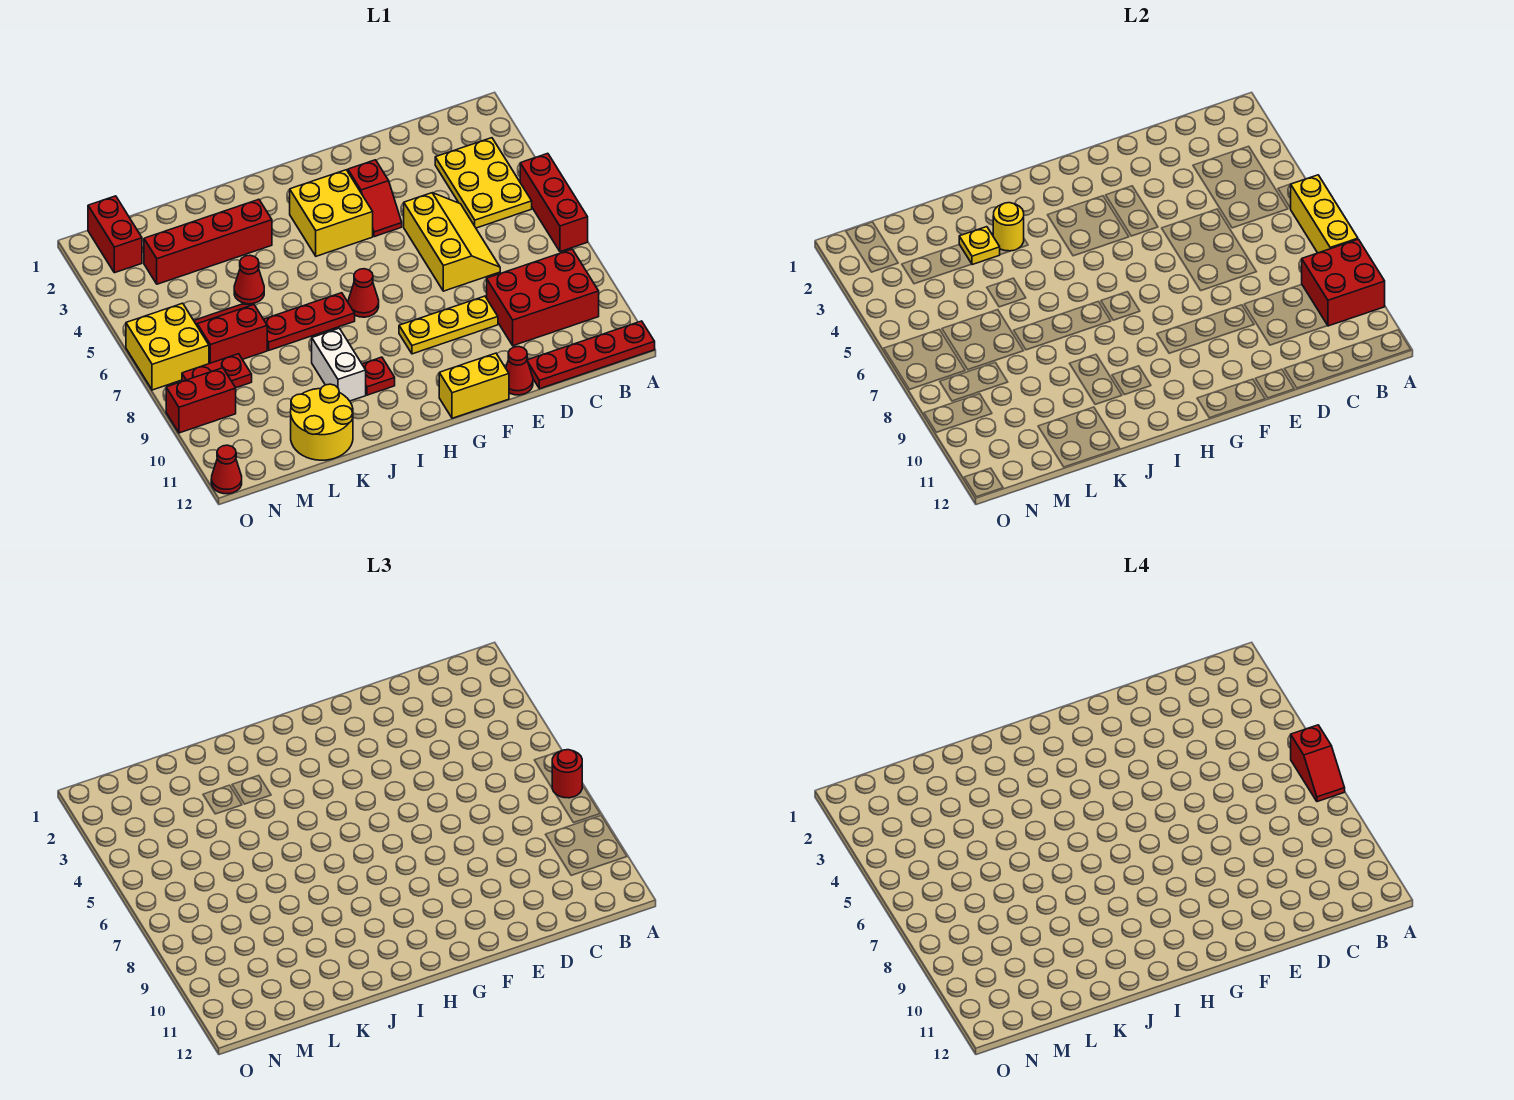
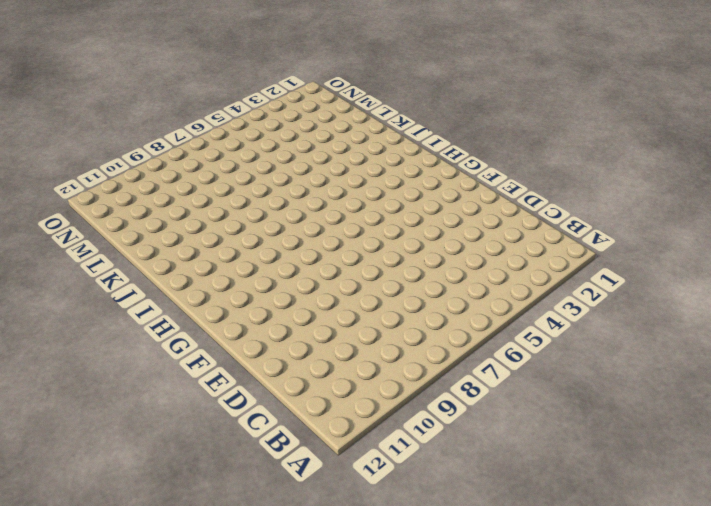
none -> red 1x3 brick [520,153,588,252]
none -> red 1x4 plate [527,321,655,389]
none -> yellow 2x3 plate [435,138,532,228]

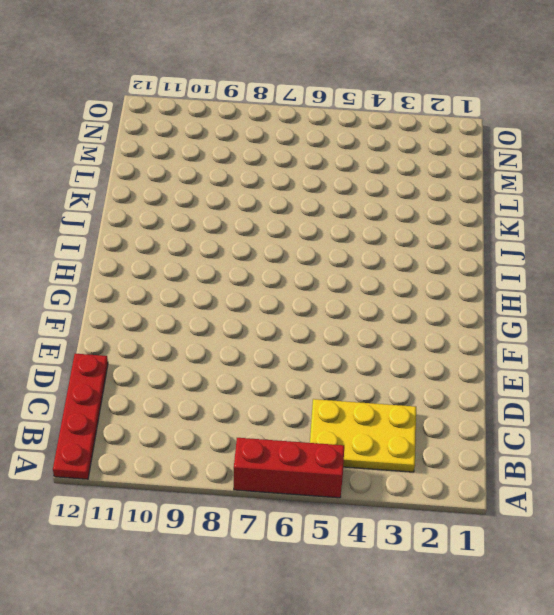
none -> red 2x3 brick [487,249,599,346]
none -> yellow 2x3 slope [404,193,500,291]
none -> yellow 1x3 plate [399,296,498,354]

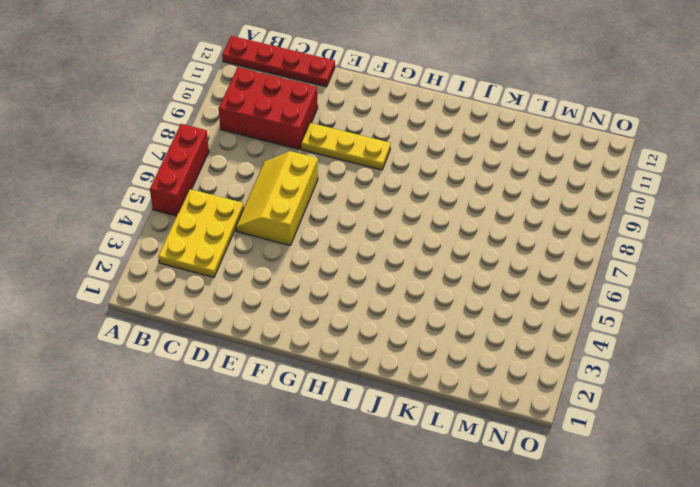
none -> red 1x1 cone [506,346,533,395]
none -> red 1x2 slope [348,160,402,237]
none -> yellow 1x2 brick [439,353,509,418]

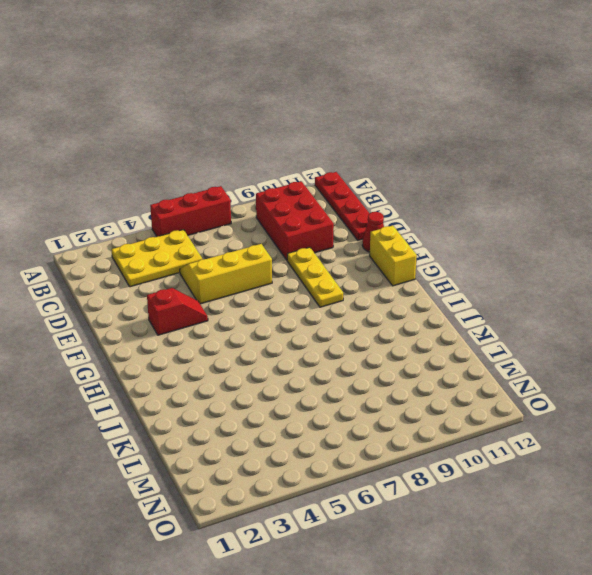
none -> yellow 2x2 brick [290,170,373,256]
none -> red 1x1 cone [348,269,379,317]
none -> red 1x3 plate [264,293,355,350]

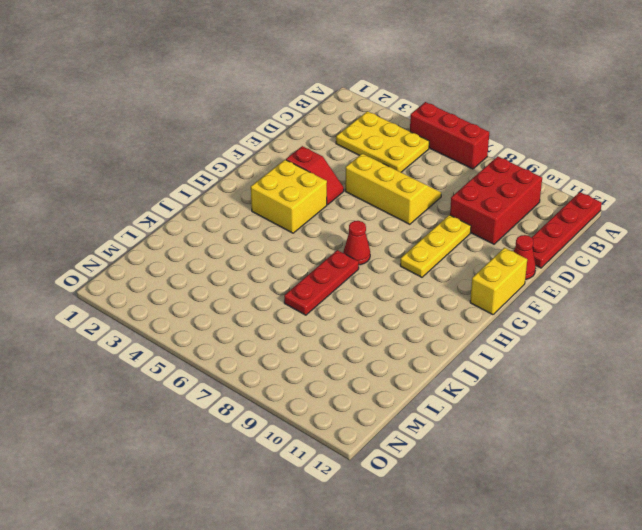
none -> red 1x1 plate [362,357,395,395]
none -> red 1x4 brick [144,199,272,284]
none -> white 1x2 brick [312,328,366,401]

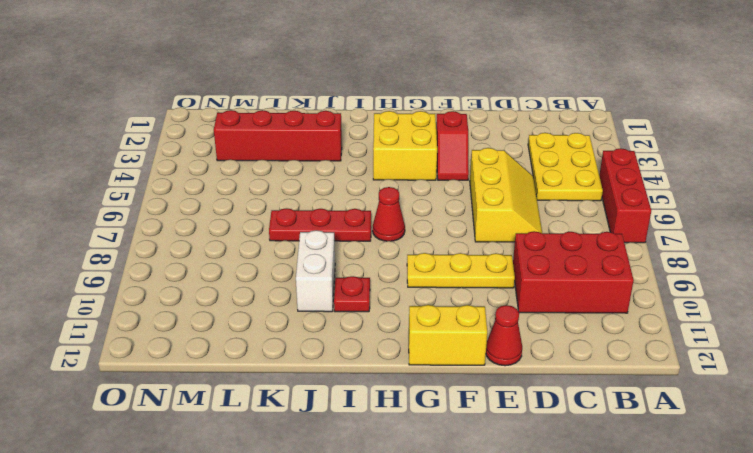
none -> red 1x4 plate [527,321,655,389]
none -> red 1x1 cone [234,255,264,304]
none -> yellow 2x2 round brick [291,384,353,460]

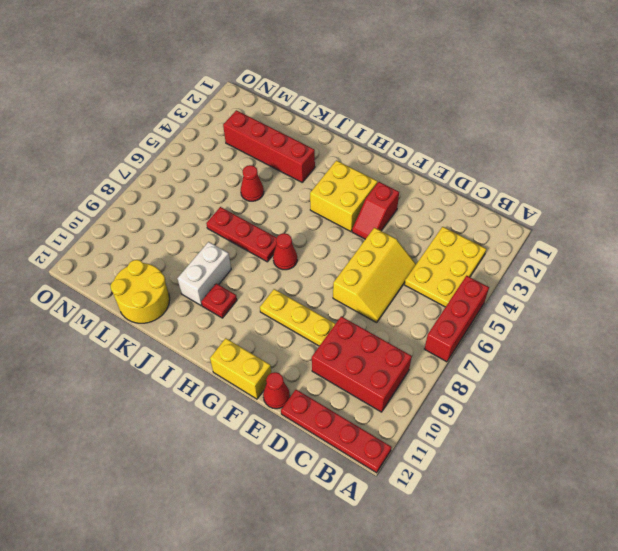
none -> red 2x2 slope [194,304,267,364]
none -> red 1x2 plate [182,354,252,388]
none -> red 1x2 brick [88,196,142,273]

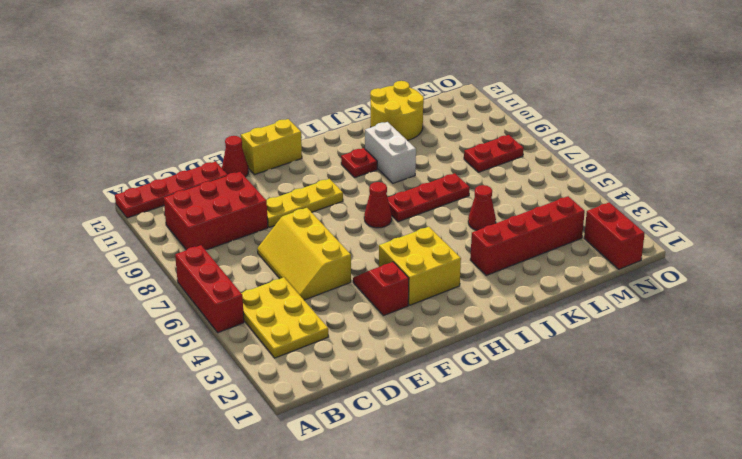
none -> red 2x2 slope [194,304,267,364]
none -> yellow 2x2 brick [126,303,209,390]
none -> red 1x2 brick [166,368,236,433]

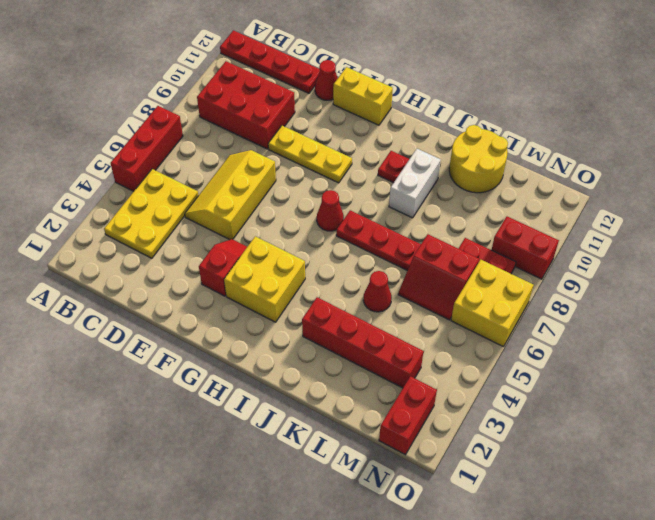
none -> red 1x1 cone [211,445,242,494]
none -> yellow 1x3 brick [1291,175,1358,253]
none -> red 2x2 brick [1302,239,1385,326]

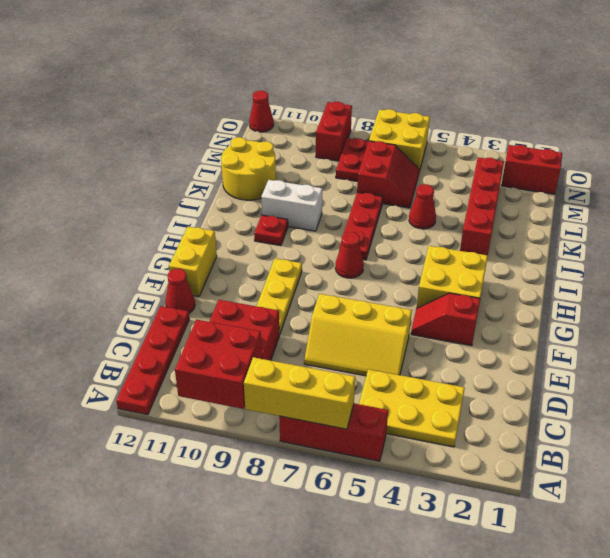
none -> yellow 1x1 round brick [993,203,1024,251]
none -> yellow 1x1 plate [959,227,1000,265]
none -> red 1x1 round brick [552,750,582,798]

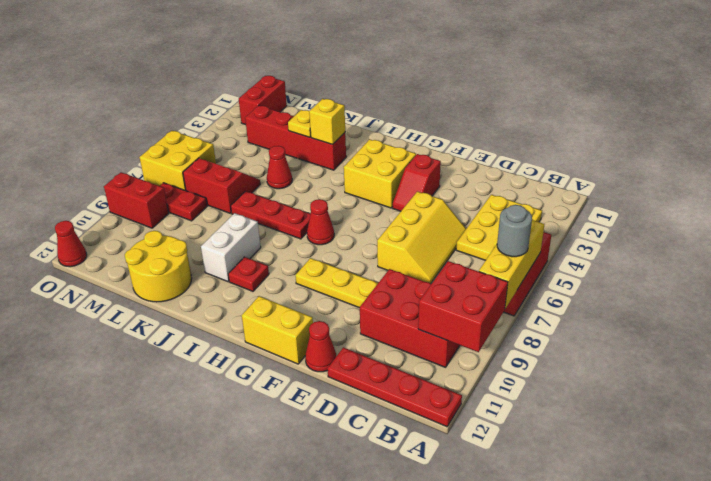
grey 1x1 round brick [497,205,532,257] -> red 1x1 round brick [552,750,582,798]
yellow 1x1 brick [309,99,345,144] -> yellow 1x1 round brick [993,203,1024,251]
none -> red 1x2 slope [1291,725,1345,802]

